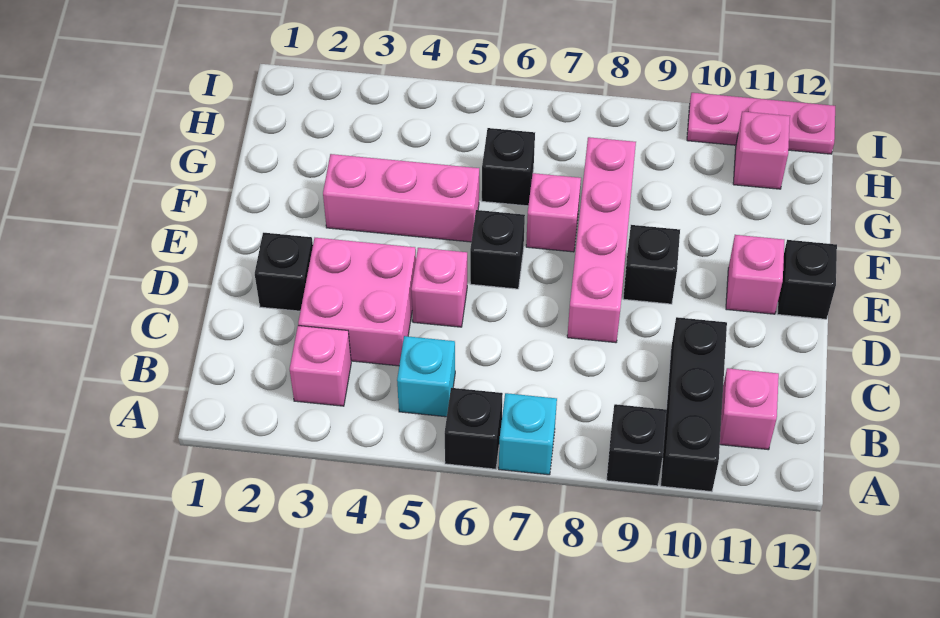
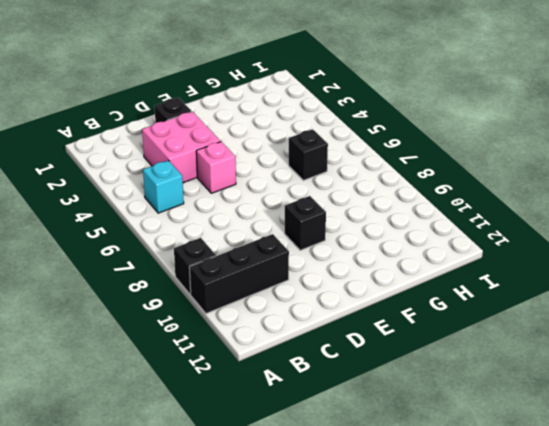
none -> black 1x1 brick [445,388,503,469]
none -> cyan 1x1 brick [499,393,557,475]
none -> pink 1x1 brick [290,326,351,406]

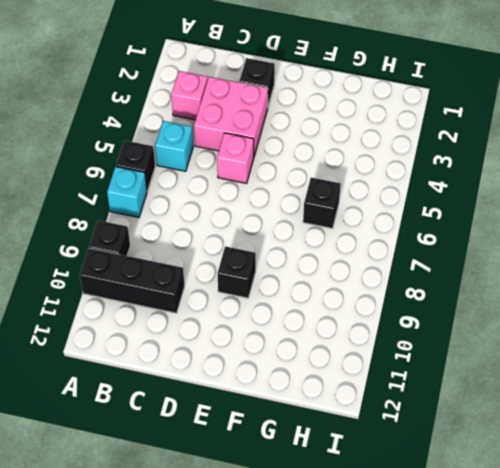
none -> pink 1x1 brick [720,368,779,450]
none -> pink 1x4 brick [567,137,636,343]
none -> black 1x1 brick [470,210,525,289]

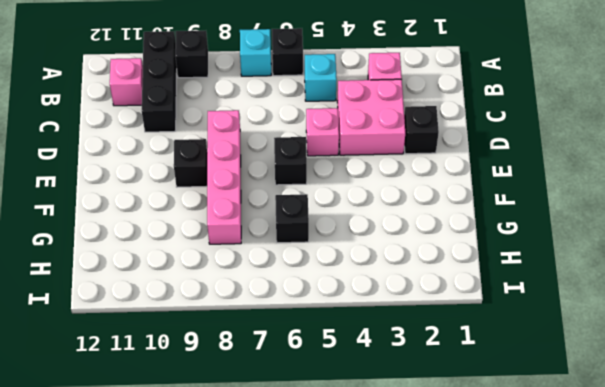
none -> pink 1x1 brick [726,235,784,314]
none -> black 1x1 brick [777,240,837,319]
none -> pink 1x3 brick [323,154,479,242]

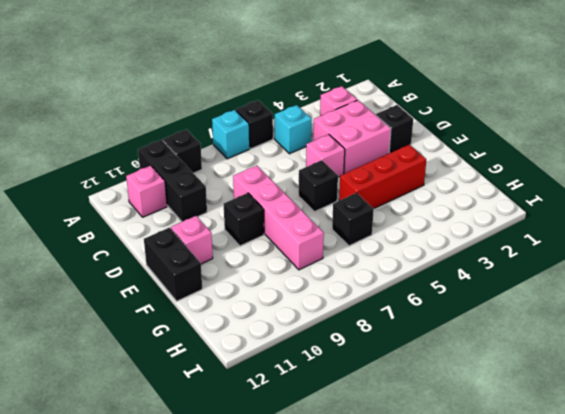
black 1x2 brick [144,228,202,301] -> black 1x1 brick [777,240,837,319]
red 1x3 brick [339,145,426,209] -> pink 1x3 brick [323,154,479,242]
none -> pink 1x1 brick [526,173,581,252]
none -> pink 1x1 brick [733,111,790,189]
none -> pink 1x3 plate [687,93,835,154]

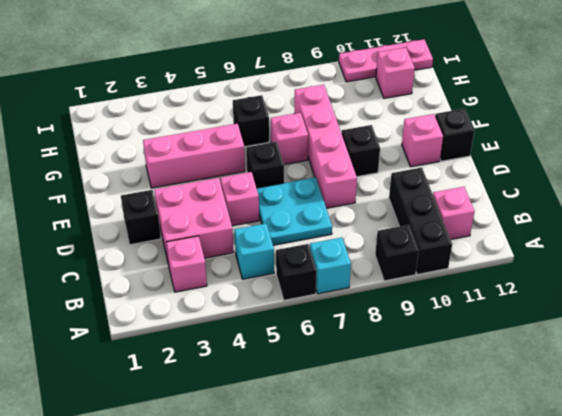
cyan 2x2 plate [257,177,332,245] -> none

